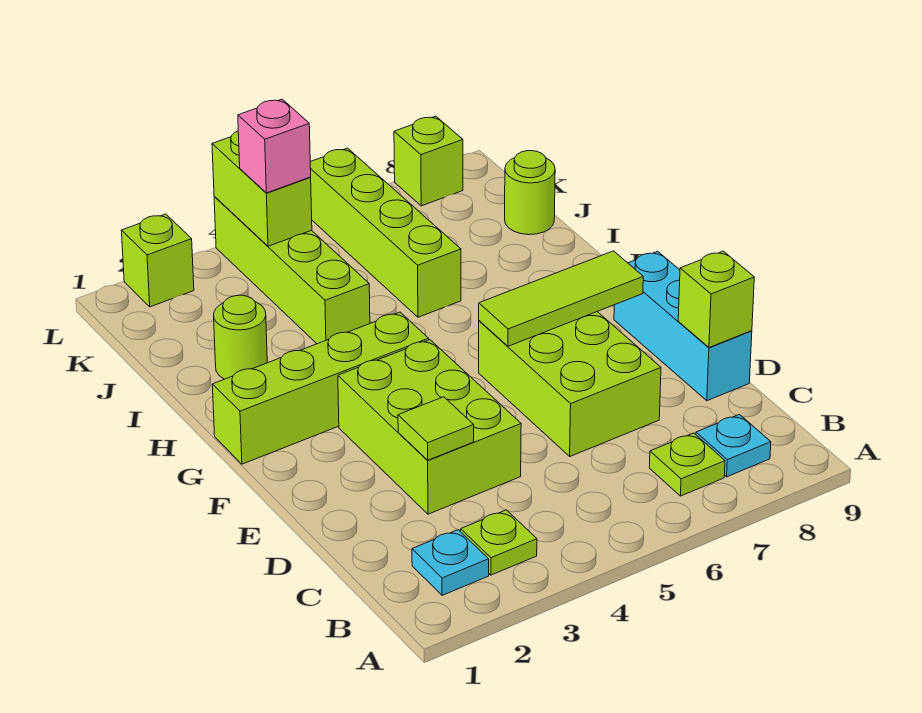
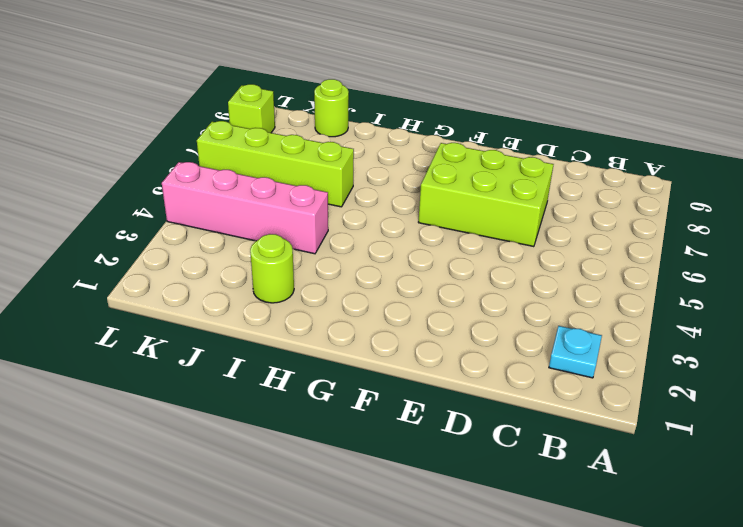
pink 1x4 brick [162,162,328,254] -> lime 1x4 brick [214,197,370,344]
none -> lime 1x1 plate [461,510,537,575]
none -> lime 1x1 plate [649,433,725,496]
none -> cyan 1x1 plate [696,414,771,477]

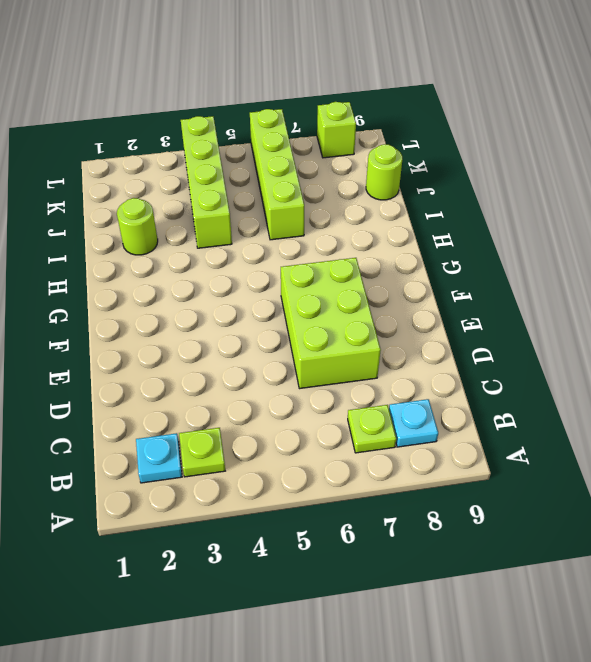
none -> lime 2x3 brick [338,340,521,514]
none -> cyan 1x3 brick [614,251,752,401]
none -> lime 1x4 brick [212,312,429,464]

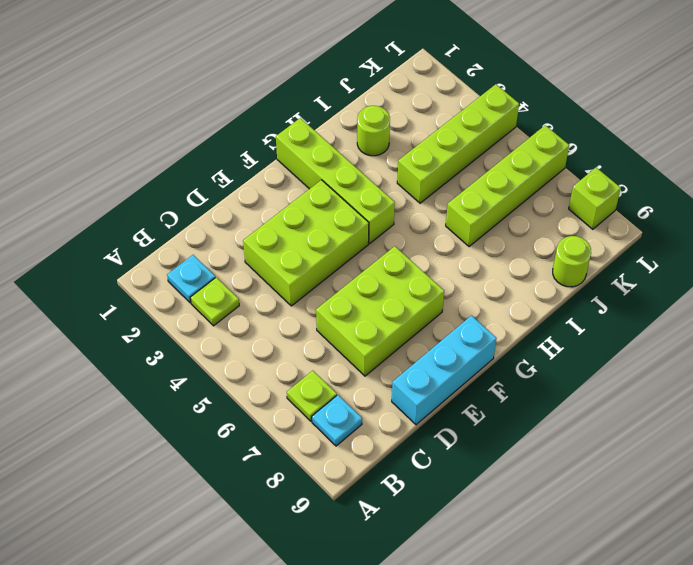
none -> lime 1x1 brick [121,214,194,307]
none -> lime 1x1 tile [398,397,474,460]
none -> lime 1x1 brick [678,251,754,347]

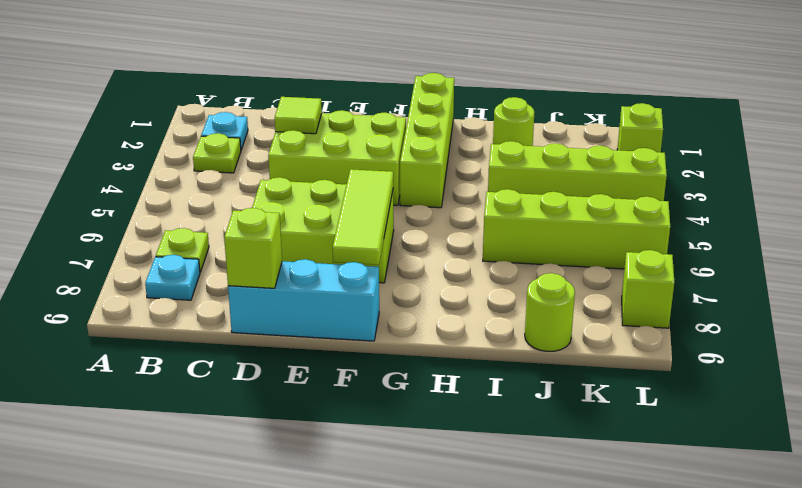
none -> lime 1x2 brick [212,131,312,246]
none -> pink 1x1 brick [238,99,311,193]

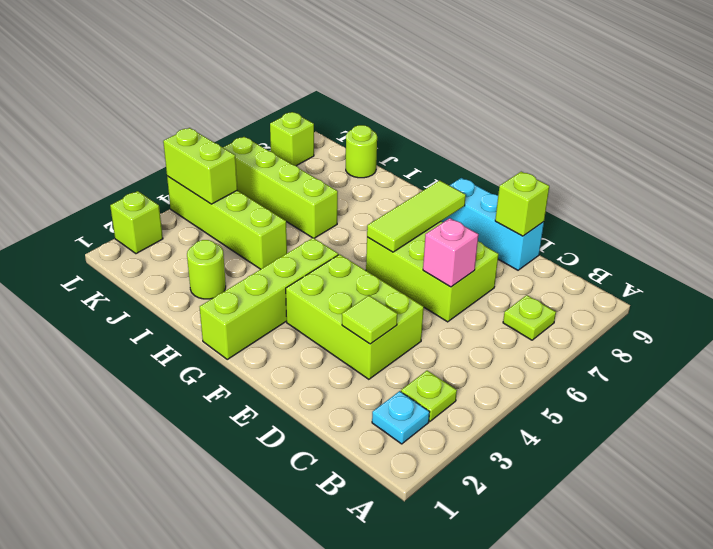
pink 1x1 brick [423,218,478,287] -> pink 1x1 brick moved to [238,99,311,193]
none -> cyan 1x1 plate [696,414,771,477]

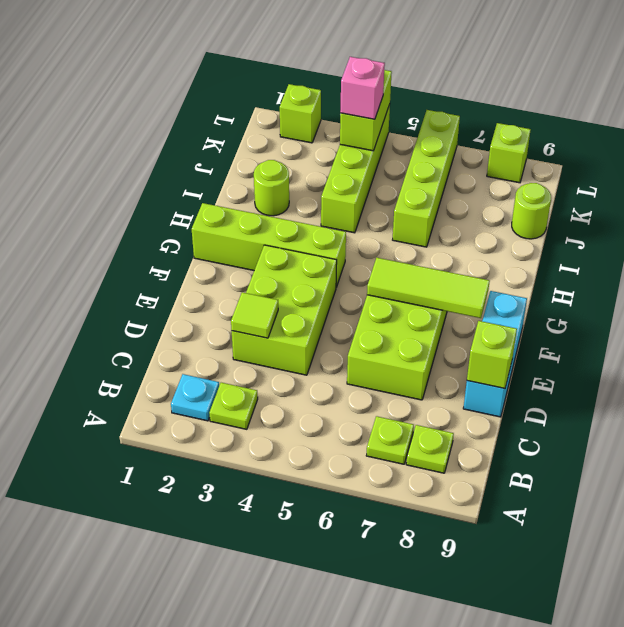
lime 1x1 plate [406,425,454,473] -> cyan 1x1 plate [696,414,771,477]

